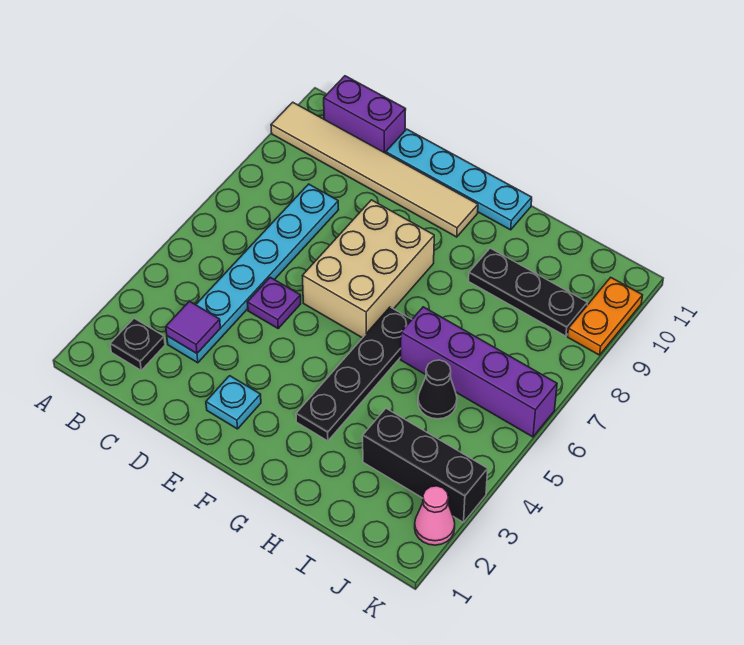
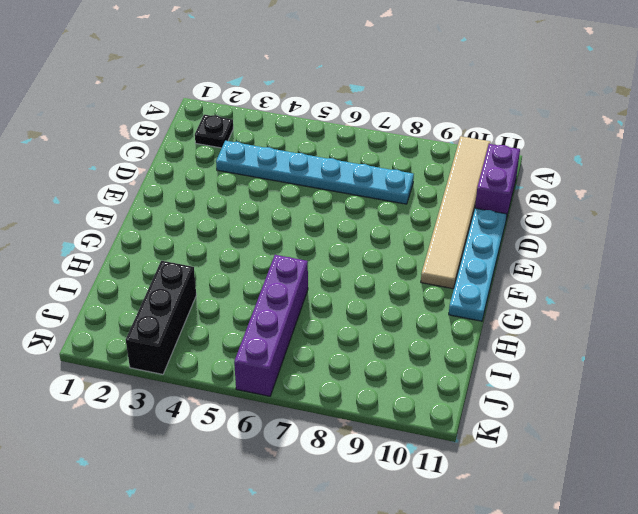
none -> purple 1x1 plate [247,277,301,328]
none -> cyan 1x1 plate [206,376,261,429]
none -> tan 2x3 brick [303,200,434,338]

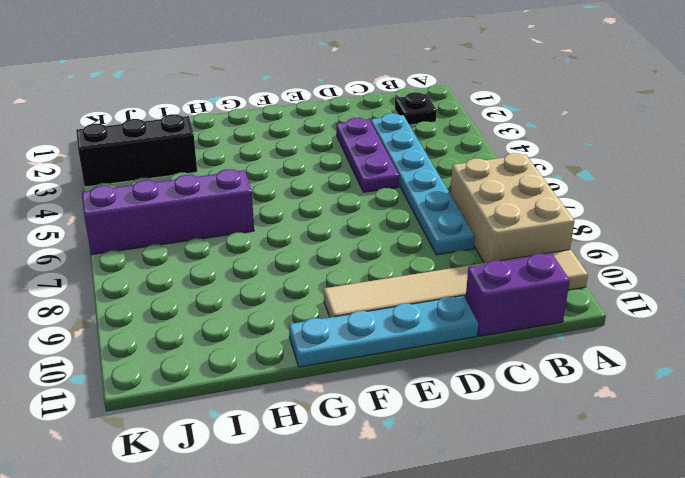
tan 2x3 brick [450,153,574,263] -> tan 2x3 brick moved to [303,200,434,338]
purple 1x3 plate [336,118,399,192] -> purple 1x1 plate [247,277,301,328]
none -> cyan 1x1 plate [206,376,261,429]
none -> black 1x4 plate [296,307,412,441]
none -> black 1x3 plate [469,248,587,336]

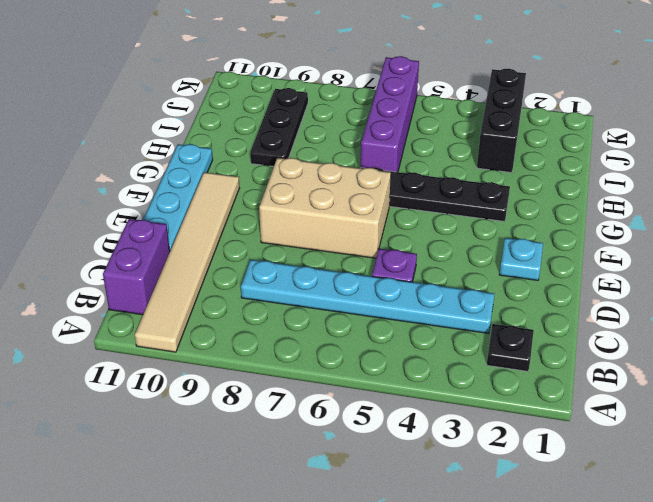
none -> black 1x1 cone [418,360,457,419]
none -> pink 1x1 cone [415,486,455,545]
none -> orange 1x2 plate [568,277,643,355]

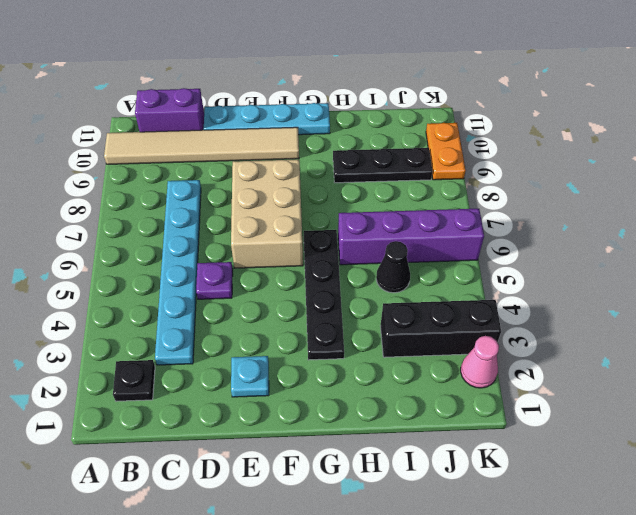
none -> purple 1x1 tile [166,301,220,353]

